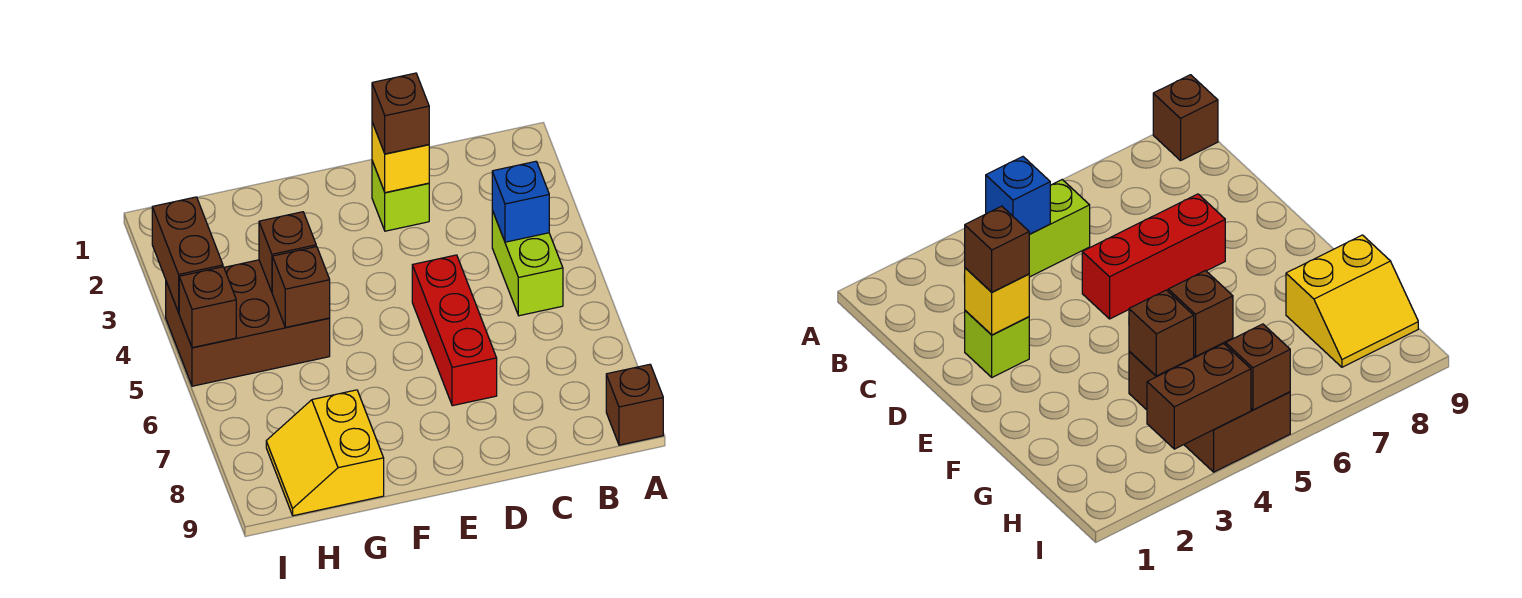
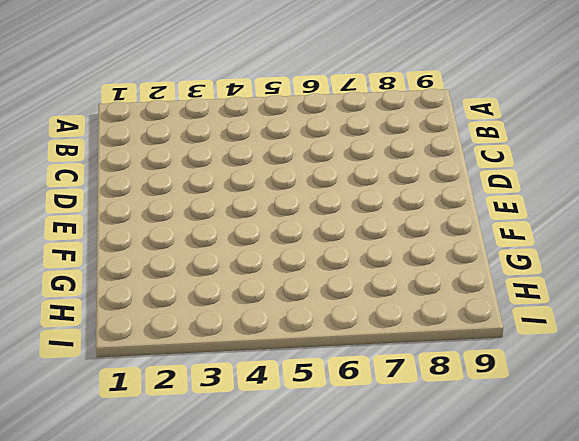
none -> brown 1x1 brick [606,364,663,445]
none -> lime 1x2 brick [492,211,563,316]
none -> lime 1x1 brick [372,161,429,231]

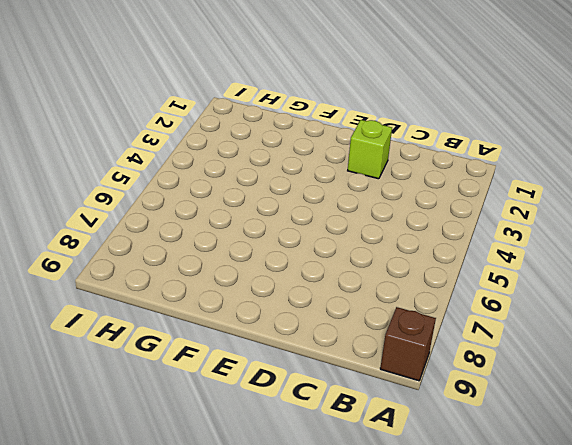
none -> lime 1x2 brick [492,211,563,316]
none -> red 1x3 brick [412,255,497,406]
none -> brown 2x3 brick [166,260,330,386]

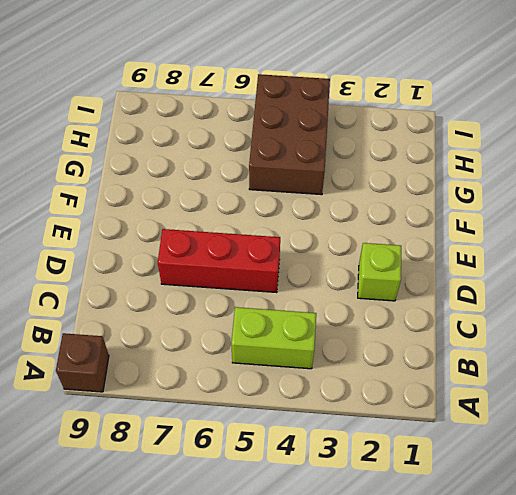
none -> yellow 2x2 slope [266,390,384,516]
none -> blue 1x1 brick [492,161,549,242]
none -> yellow 1x1 brick [372,122,429,193]

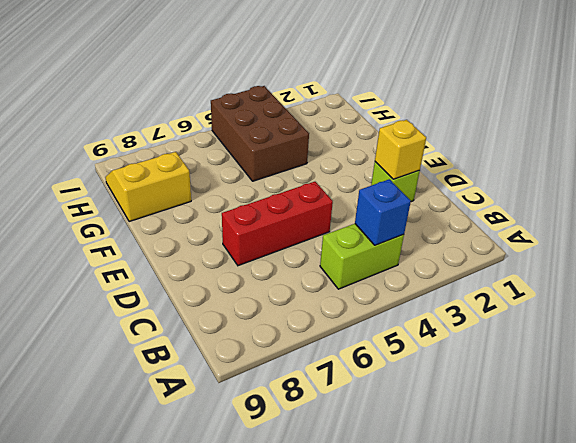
none -> brown 1x1 brick [606,364,663,445]
none -> brown 1x1 brick [259,212,316,292]
none -> brown 1x1 brick [272,247,330,327]

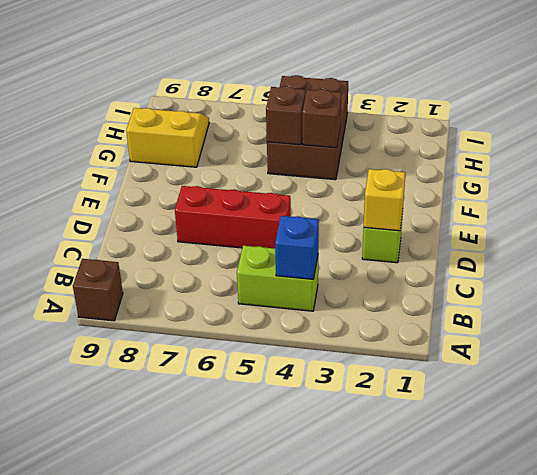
none -> brown 1x2 brick [152,197,223,312]
none -> brown 1x1 brick [179,267,236,348]
none -> brown 1x1 brick [372,73,429,154]

